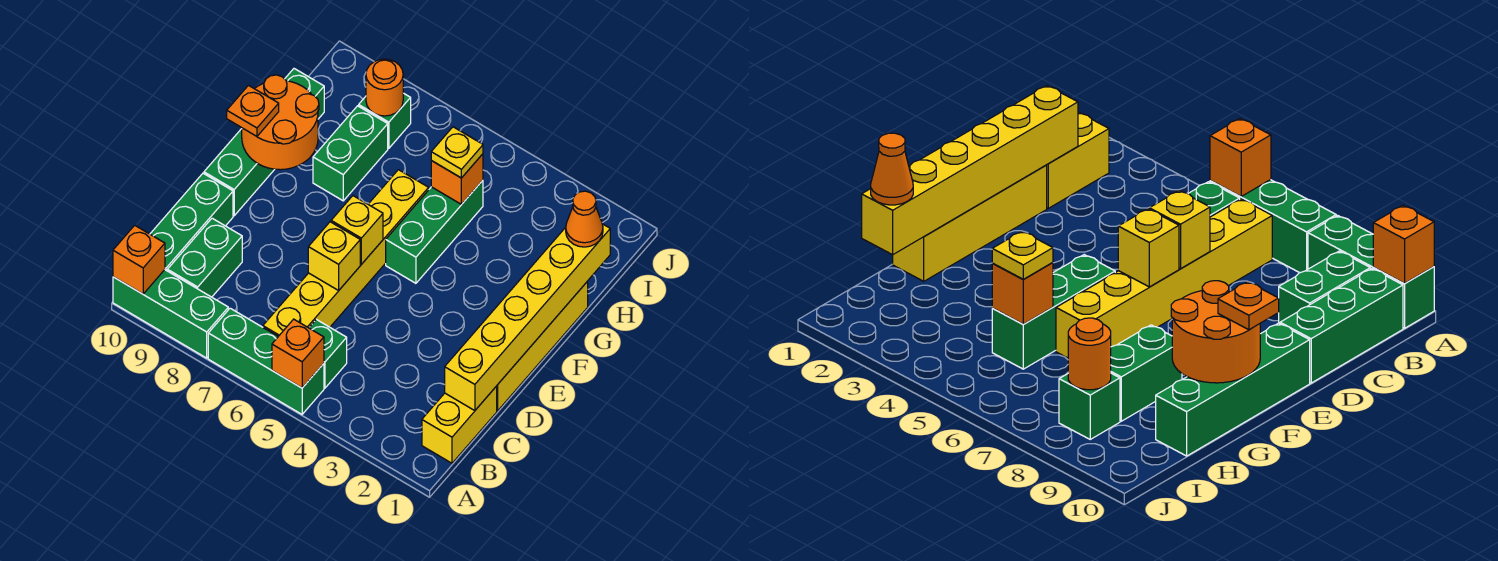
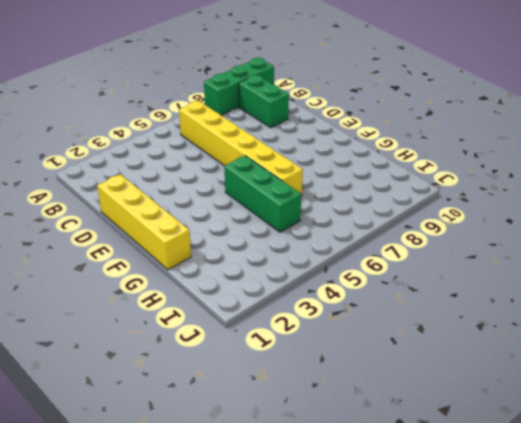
none -> green 1x3 brick [208,308,324,414]
none -> yellow 1x2 brick [422,386,497,463]
none -> green 1x1 brick [309,320,347,388]

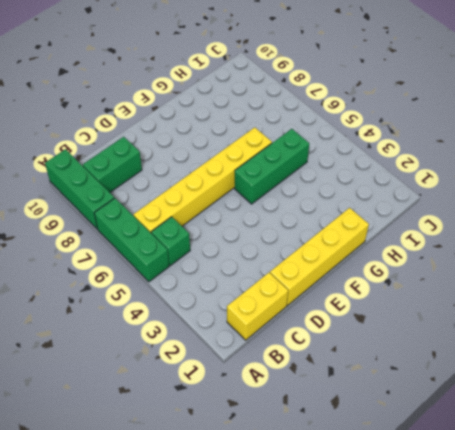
none -> green 1x3 brick [150,173,233,271]
none -> green 1x4 brick [204,69,324,216]
none -> green 1x2 brick [313,106,388,201]

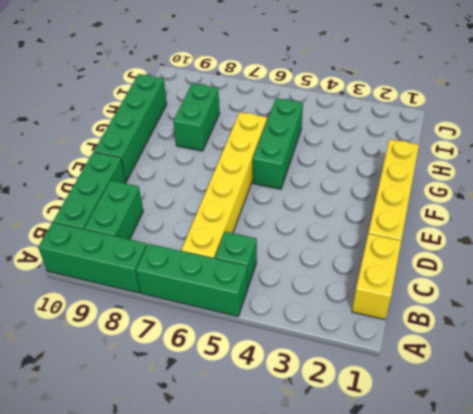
none -> green 1x1 brick [359,93,411,148]
none -> orange 1x1 brick [272,319,324,388]
none -> orange 1x1 brick [113,225,165,294]

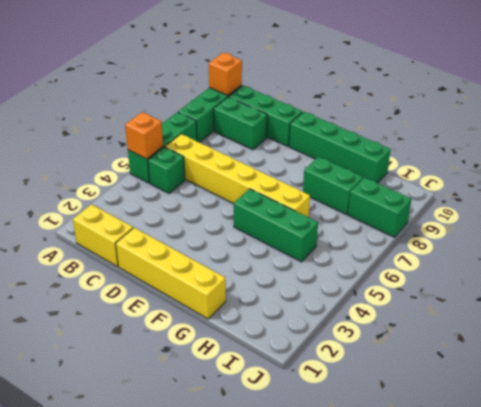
green 1x2 brick [348,178,411,237] -> green 1x1 brick [359,93,411,148]
none -> yellow 1x6 brick [445,224,610,411]
none -> yellow 1x1 brick [308,222,360,291]
none -> yellow 1x1 brick [331,196,383,264]

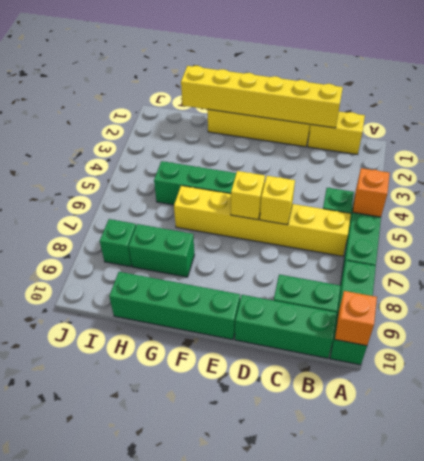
none -> orange 2x2 round brick [242,75,319,170]
none -> orange 1x1 brick [431,154,483,204]
none -> orange 1x1 round brick [366,59,403,116]

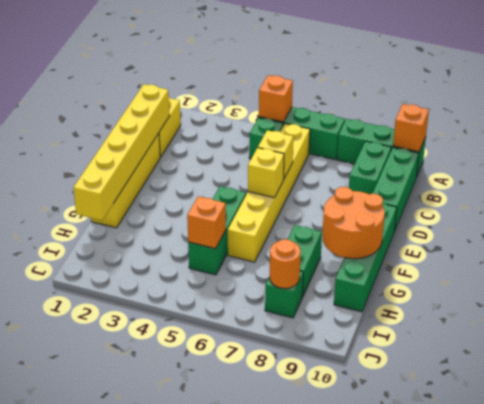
none -> orange 1x1 plate [227,86,279,137]
none -> orange 1x1 cone [566,191,603,247]
none -> yellow 1x1 plate [431,127,483,178]

